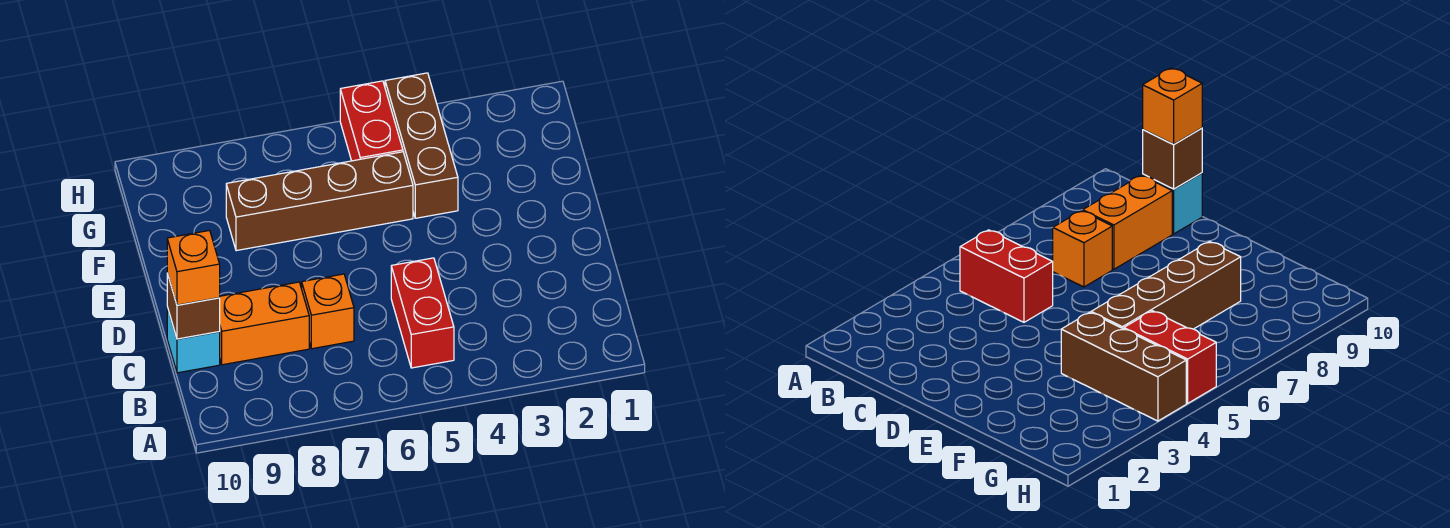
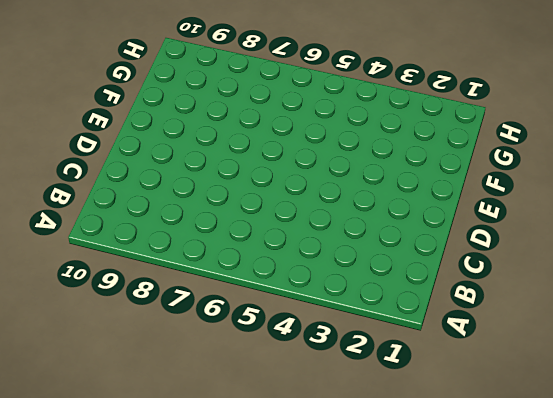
none -> red 1x2 brick [391,258,454,368]
none -> orange 1x1 brick [302,274,354,349]

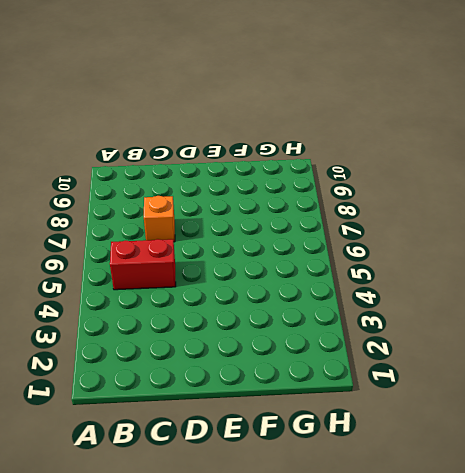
none -> orange 1x2 brick [219,282,309,365]
none -> cyan 1x1 brick [167,307,220,373]

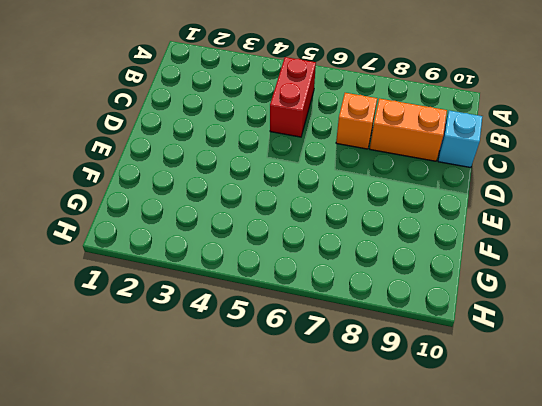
none -> brown 1x3 brick [385,73,458,218]
none -> brown 1x4 brick [226,152,413,251]

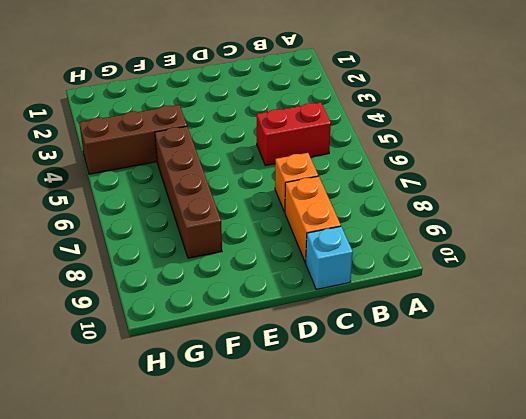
none -> red 1x2 brick [340,81,403,161]
none -> brown 1x1 brick [167,273,220,339]

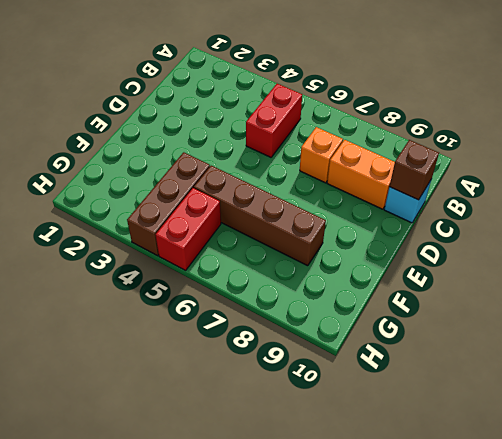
none -> orange 1x1 brick [167,230,220,305]

